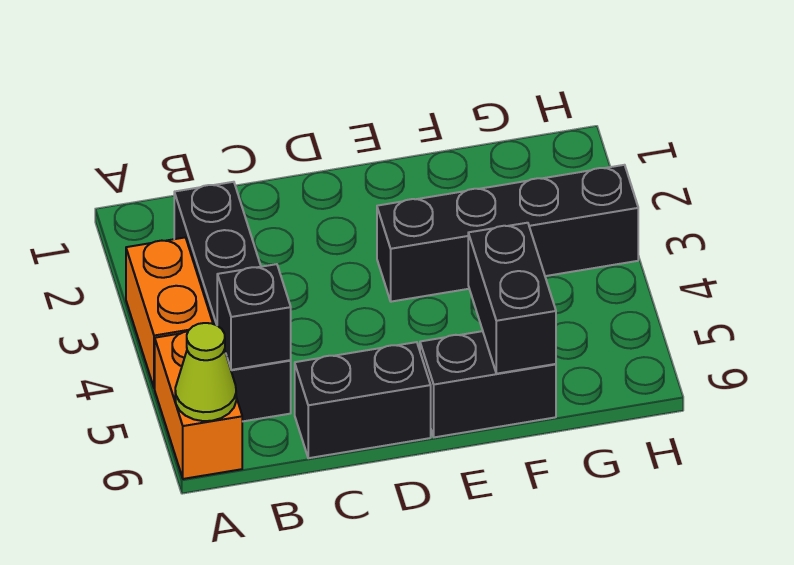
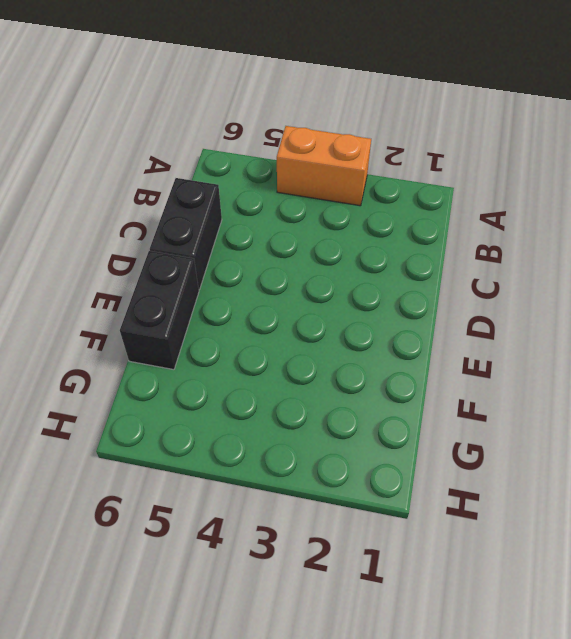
none -> orange 1x2 brick [155,332,242,479]
none -> black 1x4 brick [174,182,291,422]

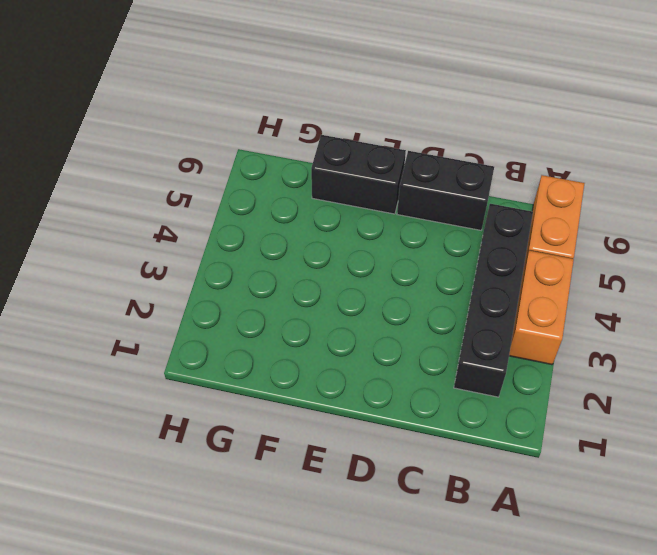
none -> black 1x4 brick [377,165,638,302]
none -> lime 1x1 cone [175,323,236,421]

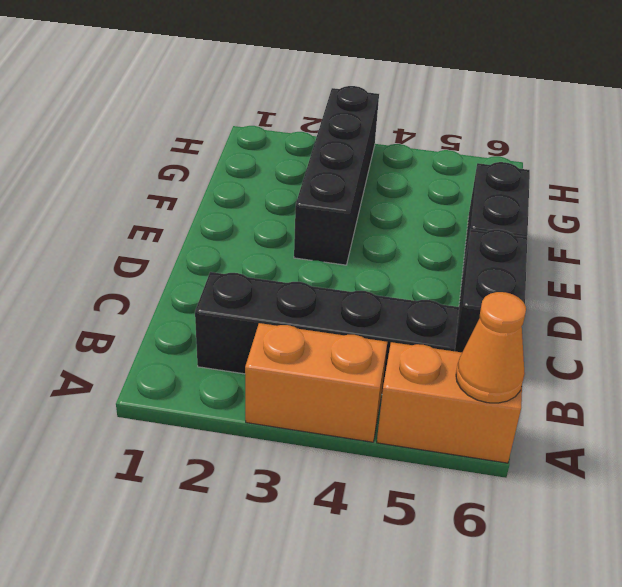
orange 1x1 cone [456,292,526,403] -> lime 1x1 cone [175,323,236,421]
none -> black 1x1 brick [217,264,291,370]
none -> black 1x2 brick [468,223,556,374]

